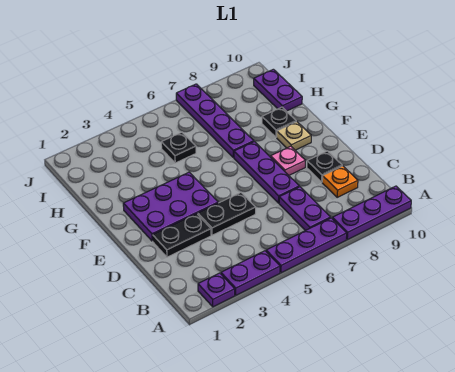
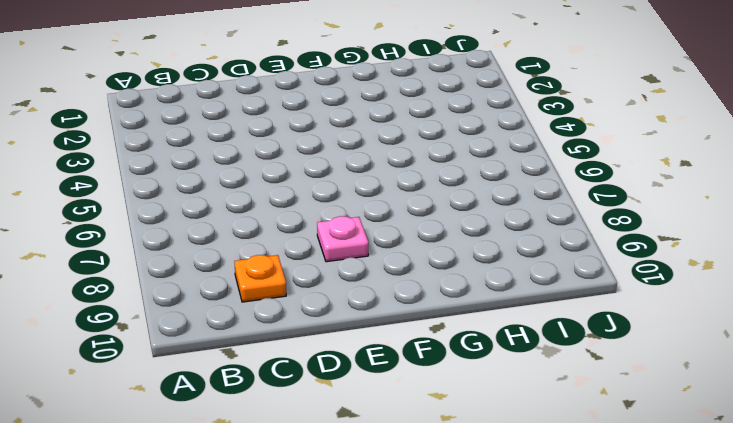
none -> purple 1x1 plate [198,273,235,307]
none -> purple 1x2 plate [221,251,280,295]
none -> purple 1x3 plate [266,218,347,273]

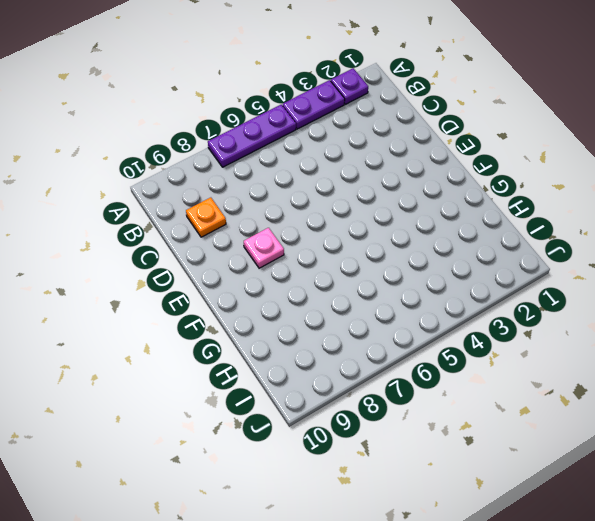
none -> purple 1x3 plate [332,186,411,240]
none -> purple 1x2 plate [279,187,331,231]
none -> black 1x2 plate [153,214,211,257]

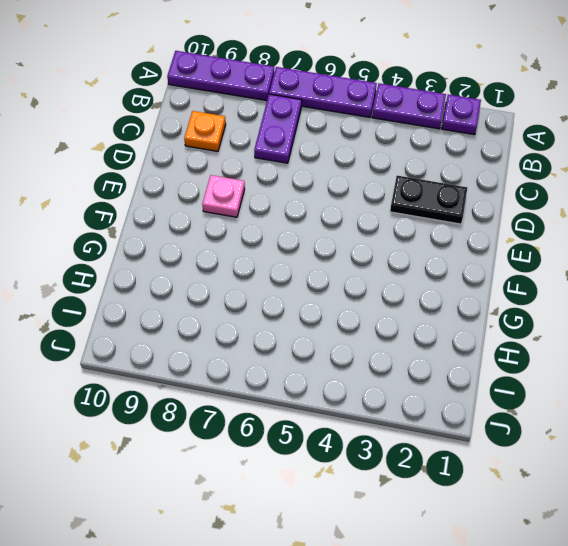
none -> black 1x2 plate [198,193,256,235]
none -> purple 1x3 plate [234,142,299,203]
none -> black 1x1 plate [307,151,342,182]

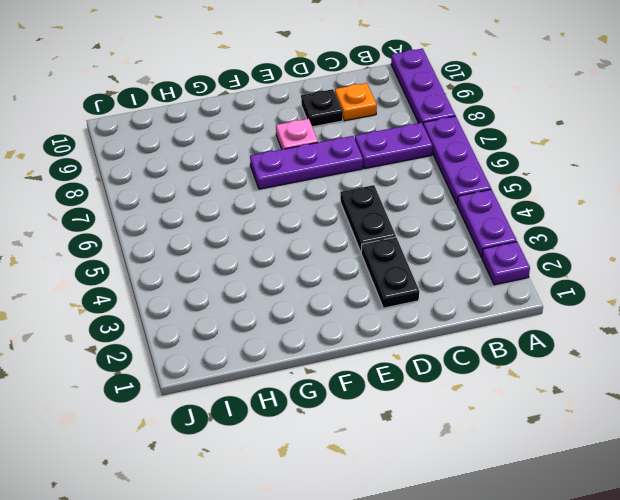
none -> purple 2x3 plate [123,172,218,241]
none -> tan 1x1 plate [277,122,311,150]
none -> purple 1x4 plate [176,84,254,157]

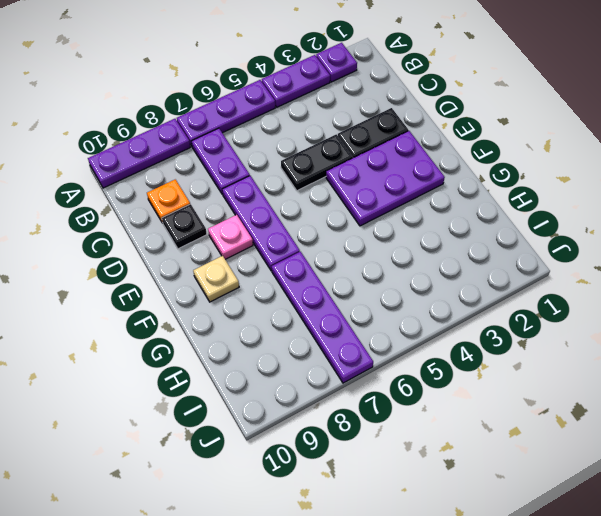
none -> black 1x1 plate [262,107,296,137]
none -> black 1x1 plate [161,132,196,163]
none -> purple 1x2 plate [254,69,302,111]

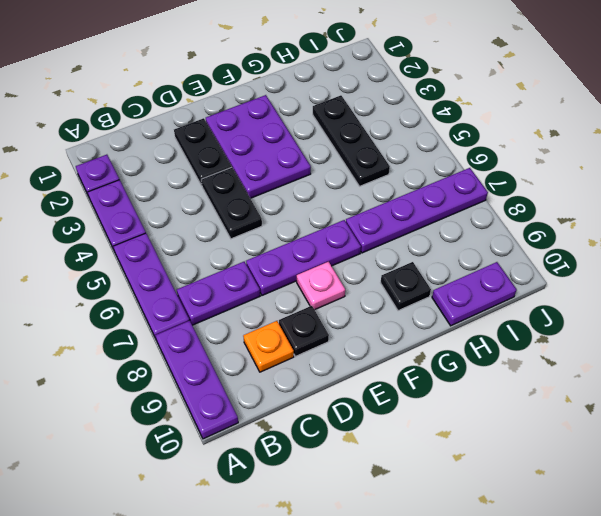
black 1x3 plate [313,95,390,186] -> black 1x1 plate [161,132,196,163]
none -> tan 1x1 plate [277,122,311,150]

